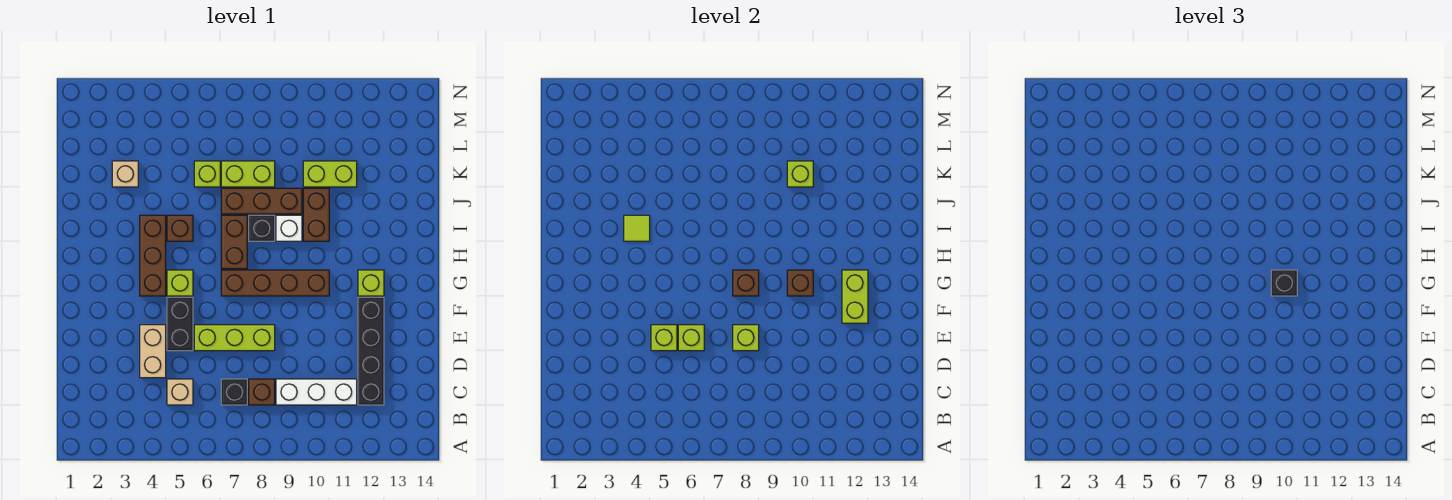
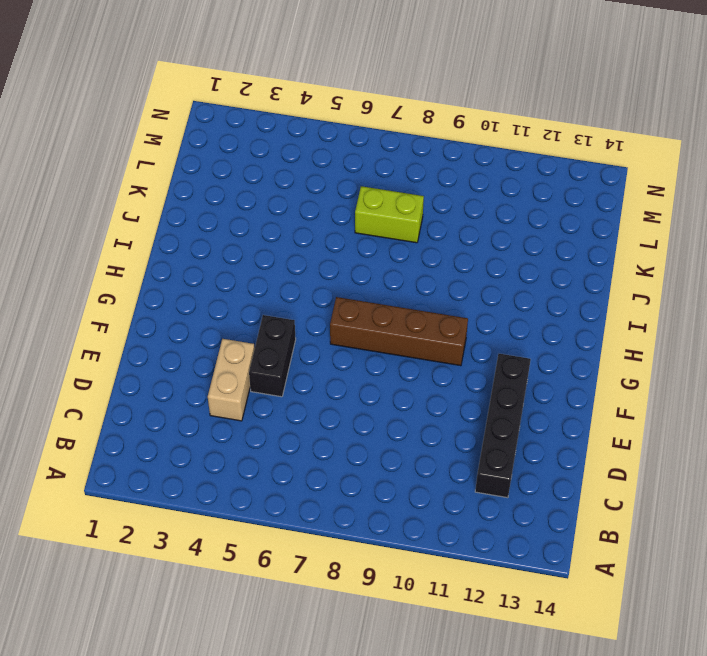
none -> tan 1x1 brick [167,379,193,405]
none -> black 1x1 brick [221,379,247,405]
none -> brown 1x1 brick [249,379,275,405]
none -> white 1x3 brick [276,379,357,405]

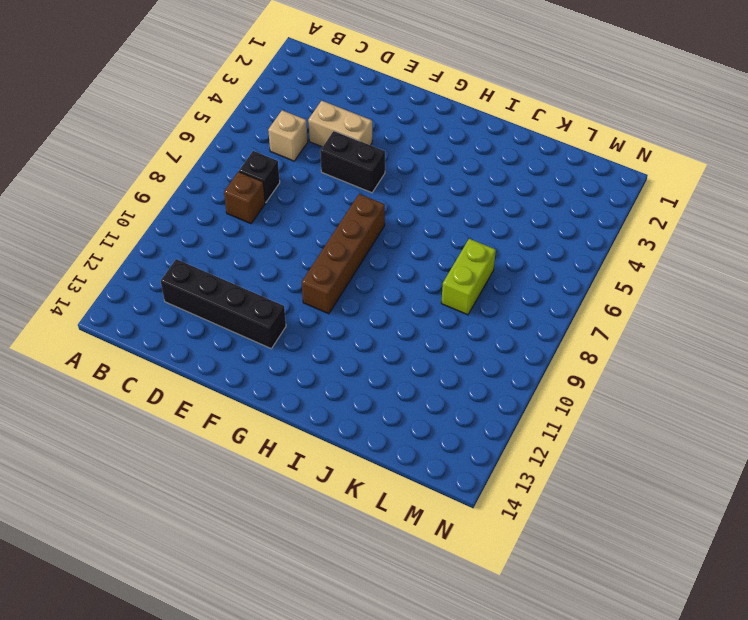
none -> white 1x3 brick [276,379,357,405]
none -> lime 1x3 brick [194,325,275,351]
none -> brown 1x3 brick [140,215,166,296]
none -> lime 1x1 brick [167,270,193,296]

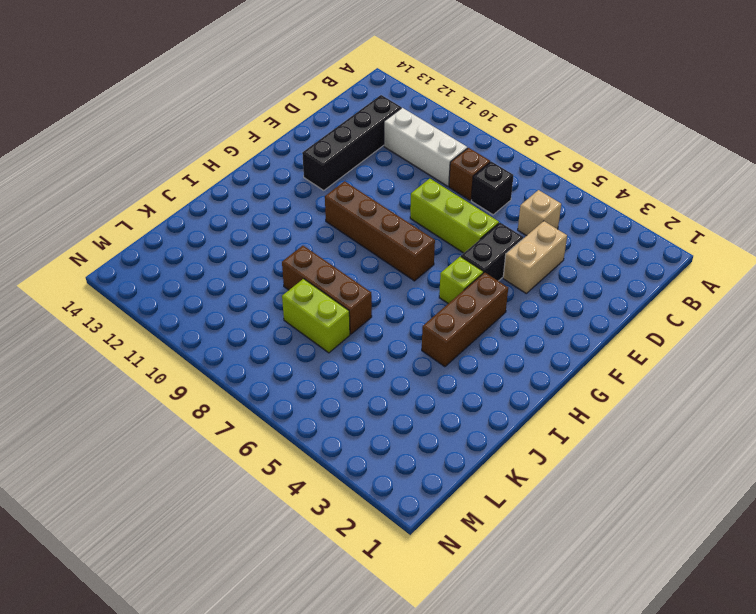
none -> lime 1x1 brick [358,270,384,296]
none -> brown 1x2 brick [221,215,247,269]
none -> brown 1x1 brick [167,215,193,241]
none -> black 1x1 brick [249,215,275,241]

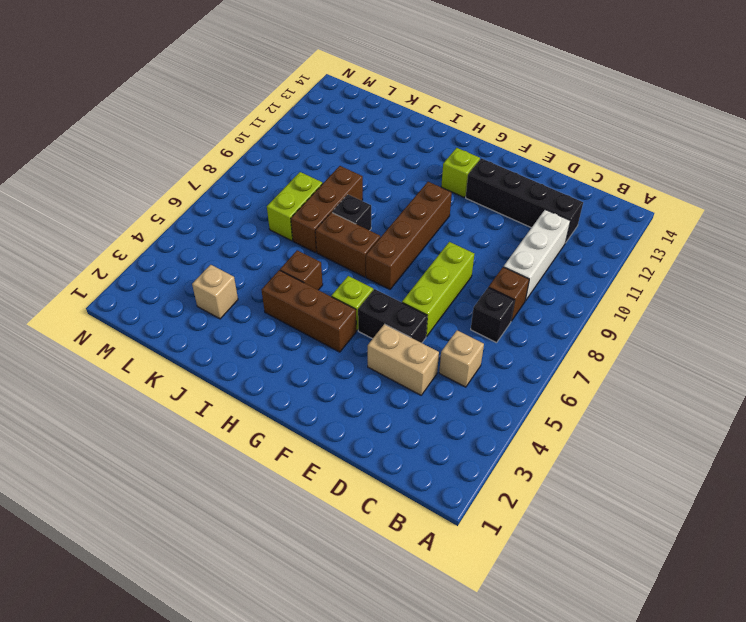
none -> white 1x1 brick [276,215,302,241]
none -> brown 1x2 brick [303,188,329,241]
none -> lime 1x1 brick [194,161,220,187]
none -> lime 1x2 brick [303,161,357,187]

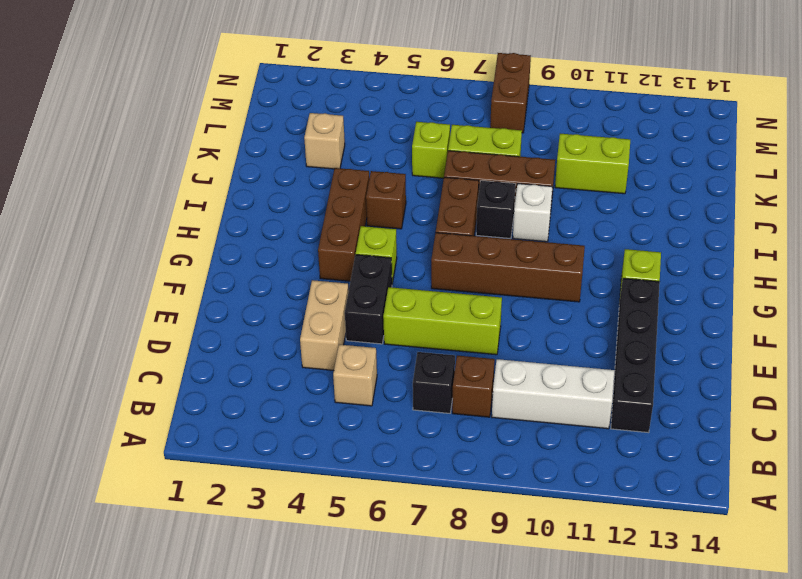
brown 1x2 brick [490,53,531,133] -> brown 1x2 brick moved to [303,188,329,241]
none -> lime 1x1 brick [651,325,677,351]
none -> lime 1x1 brick [678,325,704,351]
none -> lime 1x1 brick [733,325,759,351]
none -> lime 1x2 brick [842,270,868,323]

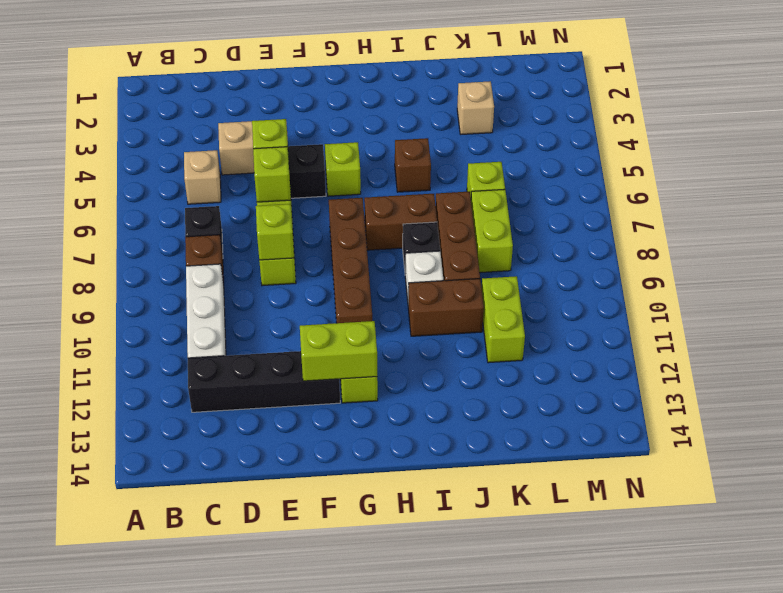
none -> brown 1x3 brick [140,215,166,296]
none -> brown 1x1 brick [733,270,759,296]
none -> brown 1x1 brick [787,270,813,296]
none -> lime 1x1 tile [624,215,650,241]

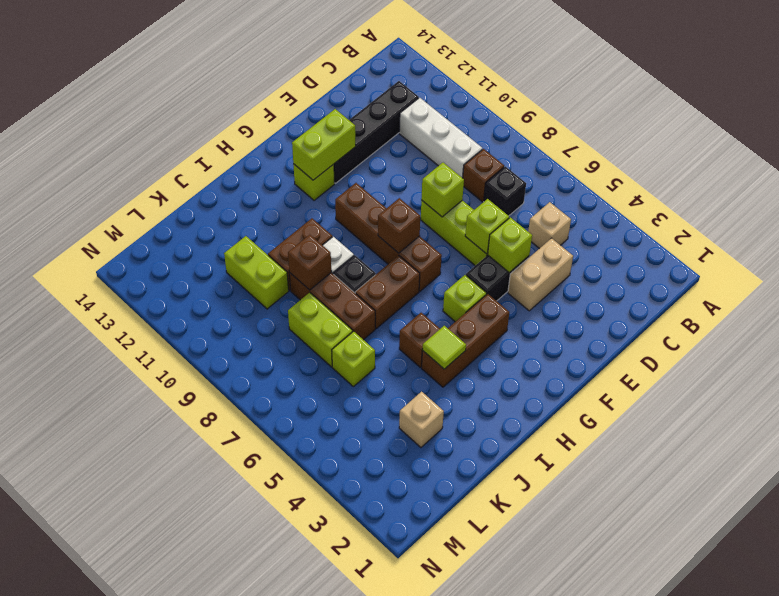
brown 1x1 brick [288,235,331,290] -> brown 1x1 brick moved to [787,270,813,296]
none -> lime 1x1 brick [787,161,813,187]
none -> black 1x1 brick [1271,270,1297,296]

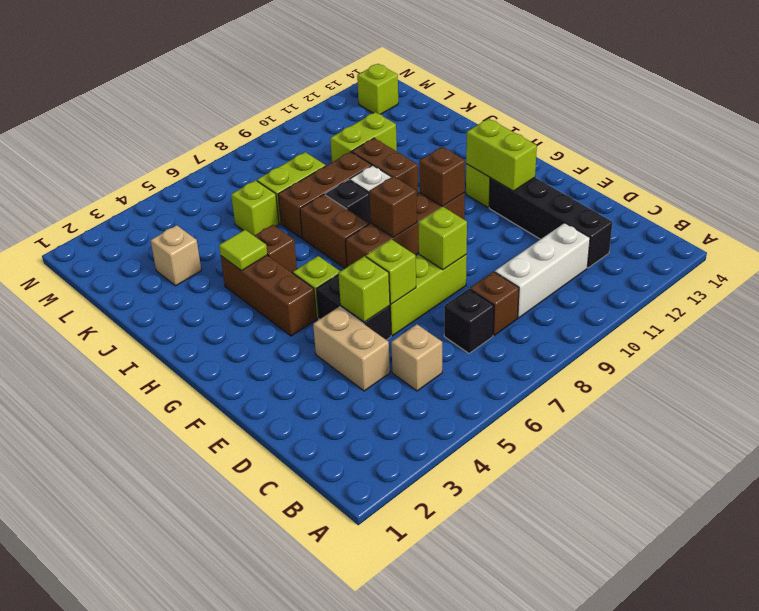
lime 1x1 brick [357,64,398,114] -> lime 1x1 brick moved to [787,161,813,187]
none -> black 1x1 brick [1271,270,1297,296]

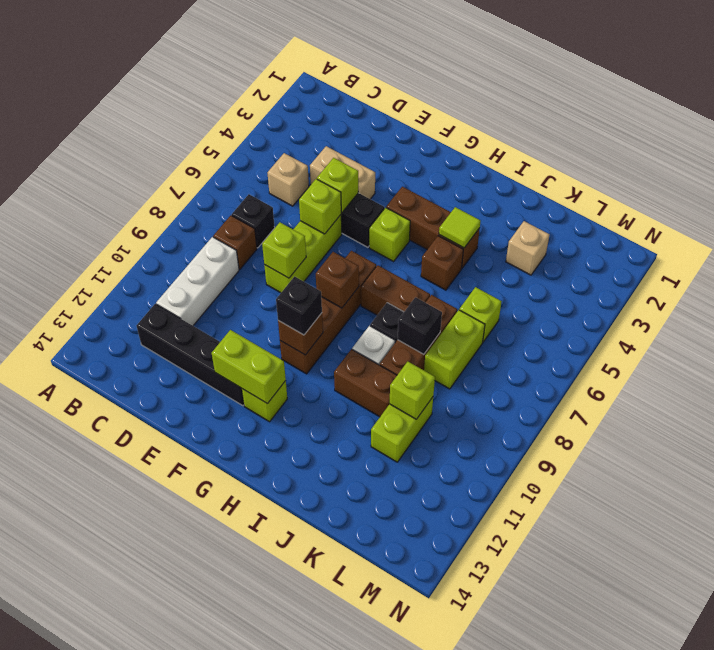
black 1x1 brick [398,297,442,354] -> none

